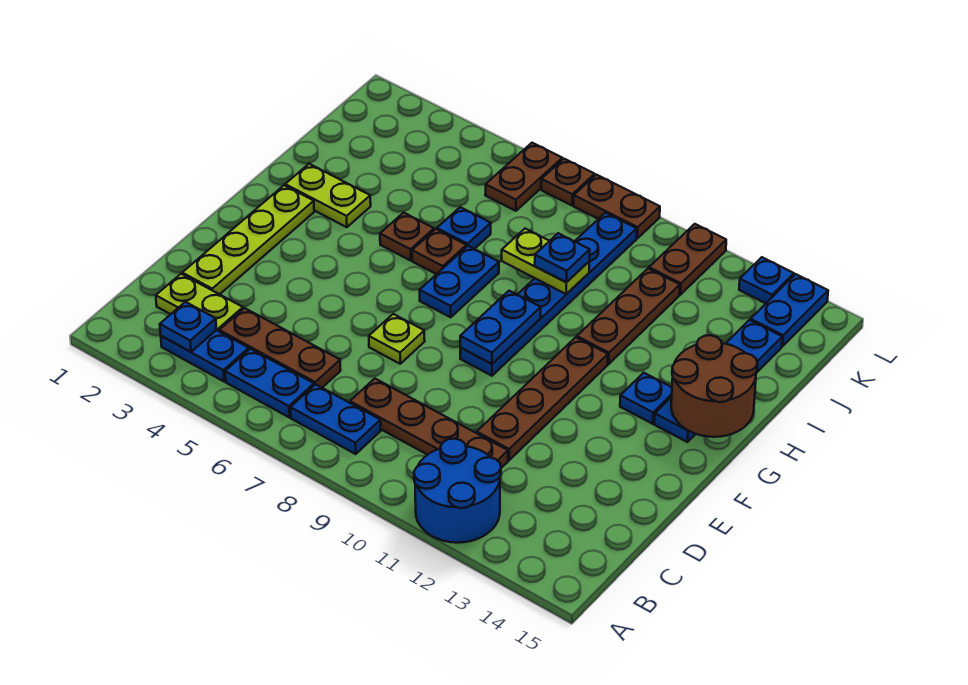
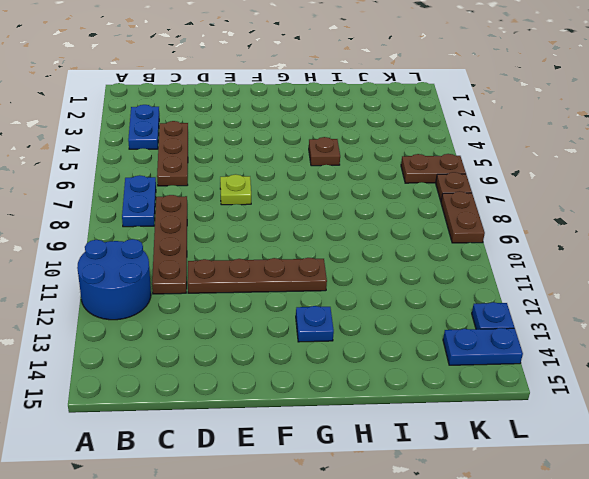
none -> blue 1x2 plate [225,349,314,417]
none -> lime 1x2 plate [156,274,243,331]
none -> lime 1x4 plate [182,185,314,294]
none -> blue 1x6 plate [460,213,637,376]

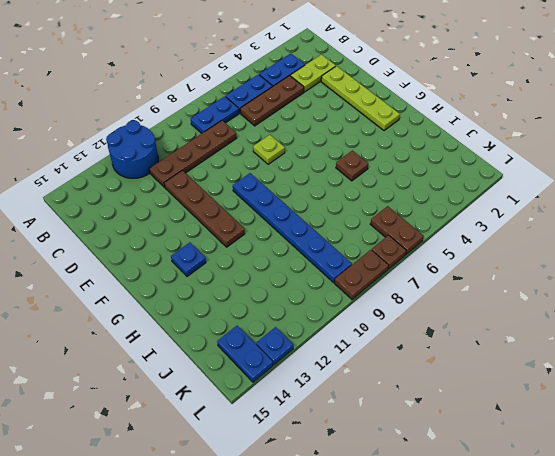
none -> blue 1x2 plate [420,246,499,317]
none -> blue 1x4 plate [654,320,782,442]
none -> lime 1x2 plate [285,164,371,227]
none -> brown 1x1 plate [412,229,466,274]

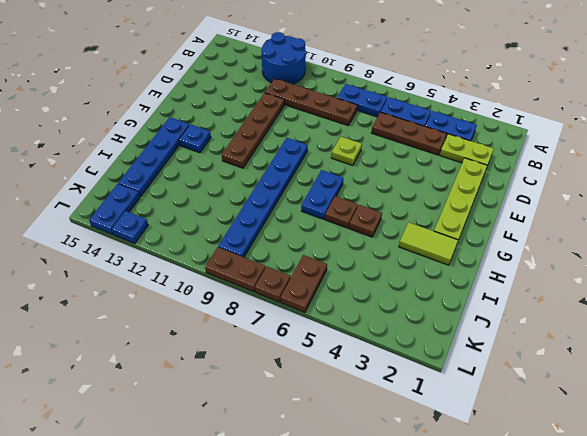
lime 1x2 tile [399,222,458,265] -> lime 1x2 plate [285,164,371,227]
none -> brown 1x3 plate [577,269,680,364]
none -> blue 1x1 plate [437,207,491,249]
none -> brown 1x2 plate [649,224,726,295]
none -> blue 1x1 plate [160,302,217,352]

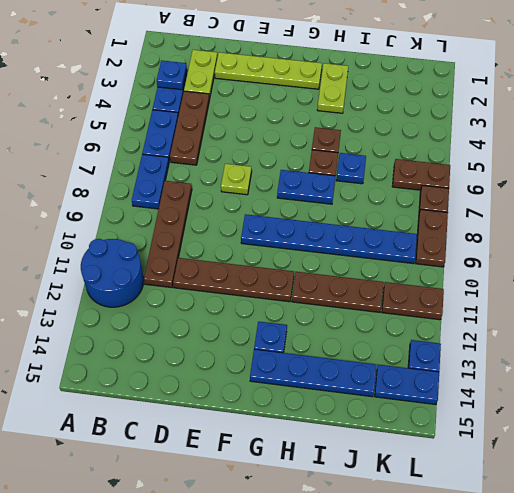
none -> blue 1x2 plate [460,291,541,364]
none -> brown 2x2 round brick [671,335,757,437]
none -> lime 1x2 plate [502,229,589,294]
none -> blue 1x1 plate [535,233,590,282]

